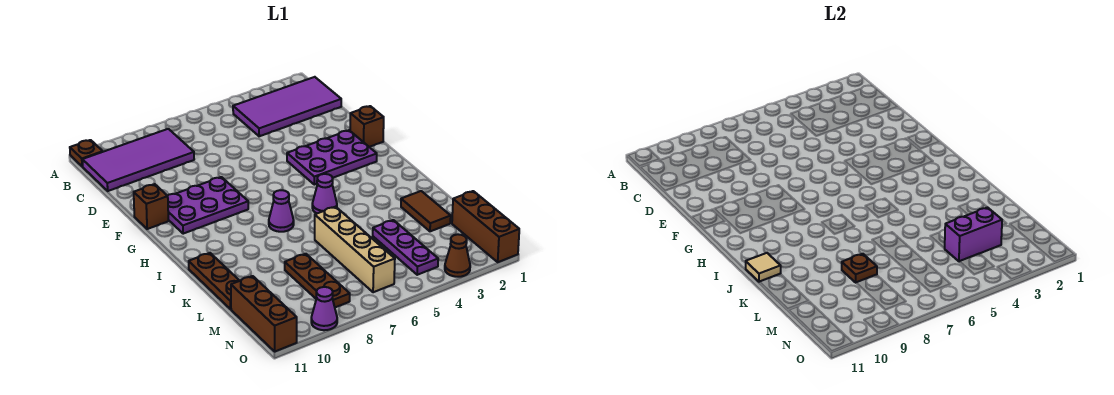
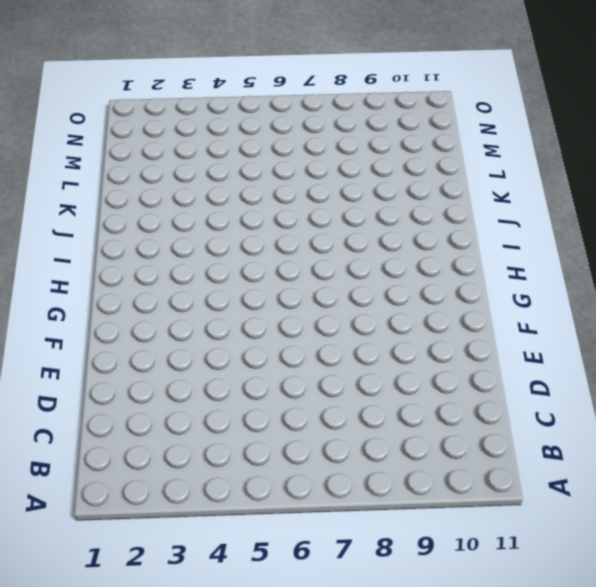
none -> brown 1x1 plate [70,140,103,167]
none -> purple 2x4 tile [233,77,341,136]
none -> purple 2x4 tile [82,129,194,191]

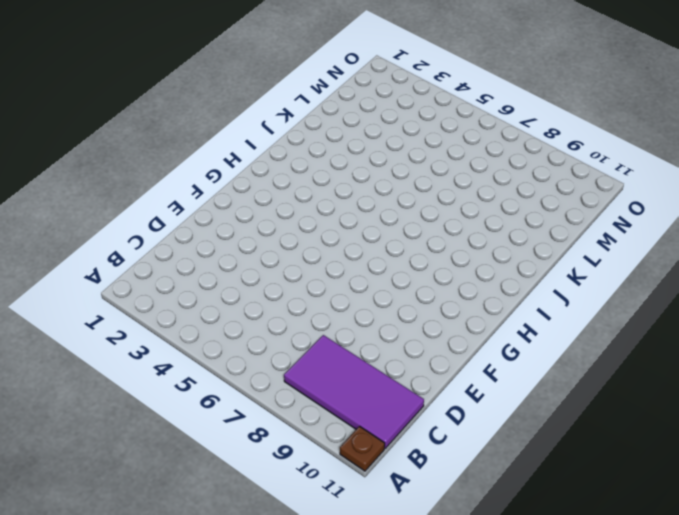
none -> purple 2x4 tile [233,77,341,136]
none -> brown 1x1 brick [350,106,384,147]
none -> purple 2x3 plate [287,130,377,185]

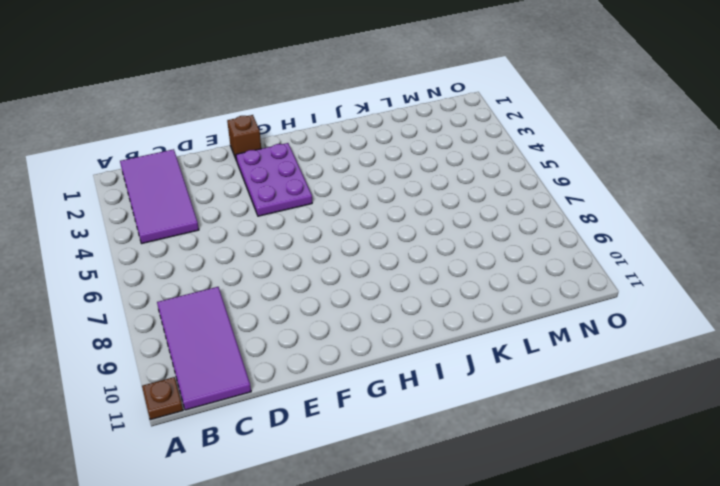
none -> purple 2x3 plate [168,177,248,234]
none -> brown 1x1 brick [134,184,168,229]
none -> purple 1x1 cone [312,174,337,213]

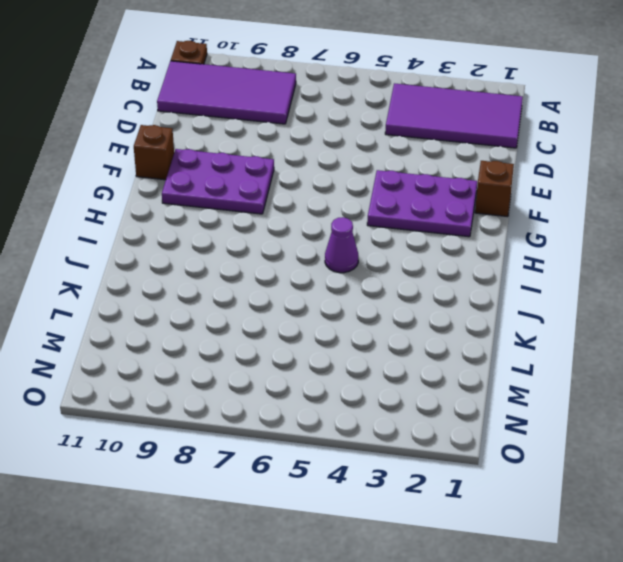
none -> purple 1x1 cone [269,190,294,232]
none -> brown 1x3 plate [189,253,239,309]
none -> brown 1x2 tile [401,191,451,231]

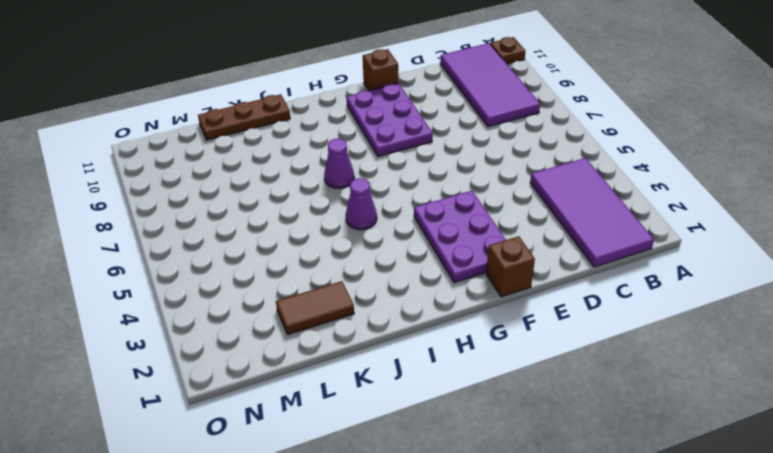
none -> tan 1x4 brick [315,207,395,292]
none -> purple 1x3 plate [373,220,438,275]
none -> brown 1x3 plate [285,254,350,307]

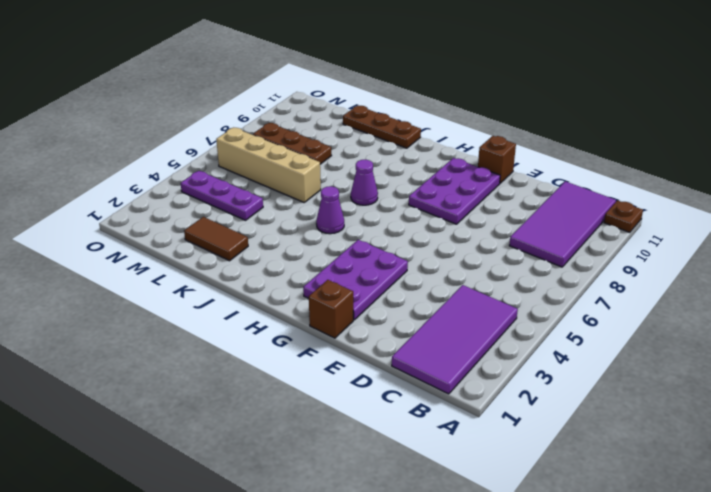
none -> brown 1x3 brick [452,191,519,262]
none -> brown 1x3 brick [231,276,297,351]
none -> brown 1x1 cone [445,234,470,277]

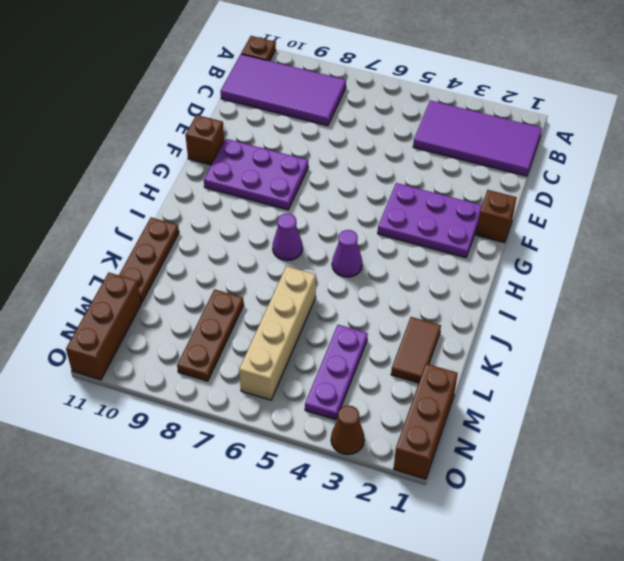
none -> purple 1x1 cone [311,287,337,330]
none -> tan 1x1 tile [746,253,781,282]
none -> brown 1x1 plate [842,254,877,282]

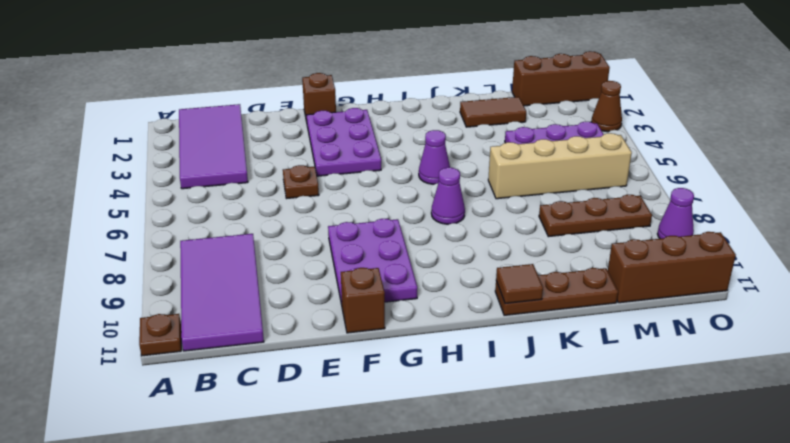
brown 1x1 plate [283,165,319,199] -> brown 1x1 plate moved to [842,254,877,282]
brown 1x1 tile [496,264,543,304] -> tan 1x1 tile [746,253,781,282]
none -> purple 1x2 brick [944,207,1002,262]

